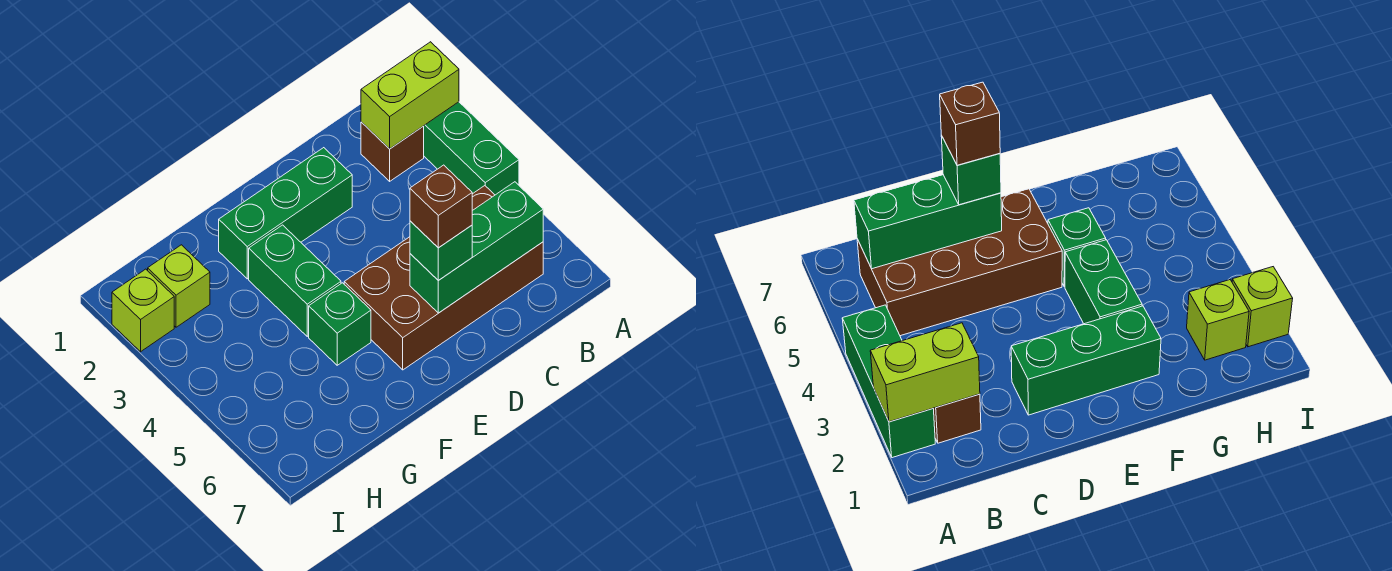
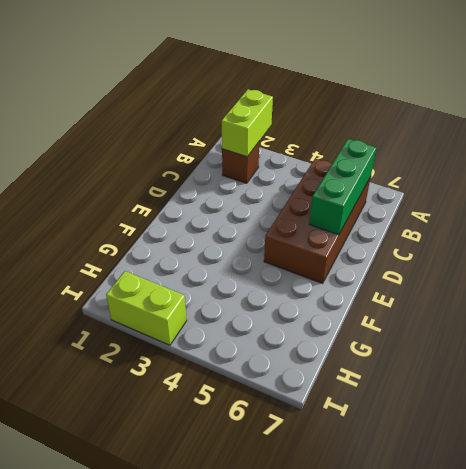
lime 1x2 brick [106,271,187,345] -> lime 1x1 brick [112,269,174,352]
none -> green 1x3 brick [424,102,519,195]
none -> green 1x3 brick [219,148,352,279]
none -> green 1x2 brick [249,225,341,336]

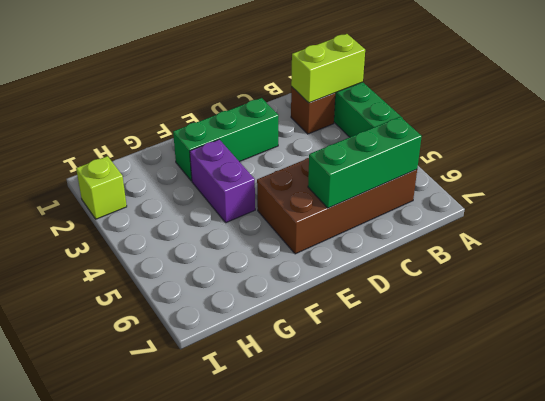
purple 1x2 brick [190,139,255,223] -> green 1x2 brick [249,225,341,336]
none -> green 1x1 brick [309,283,371,365]
none -> lime 1x1 brick [148,245,210,327]
none -> green 1x1 brick [410,221,472,280]

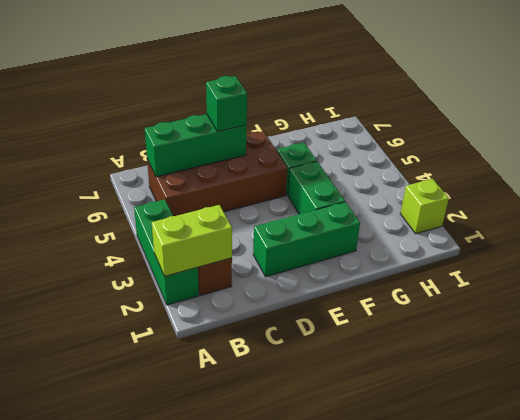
none -> lime 1x1 brick [148,245,210,327]
none -> brown 1x1 brick [410,165,472,248]

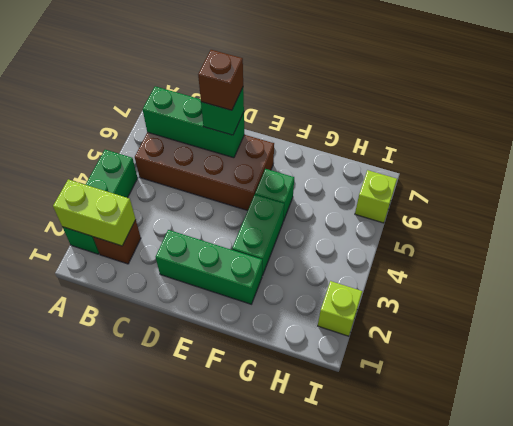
lime 1x1 brick [355,170,397,223] -> lime 1x1 brick moved to [148,245,210,327]

